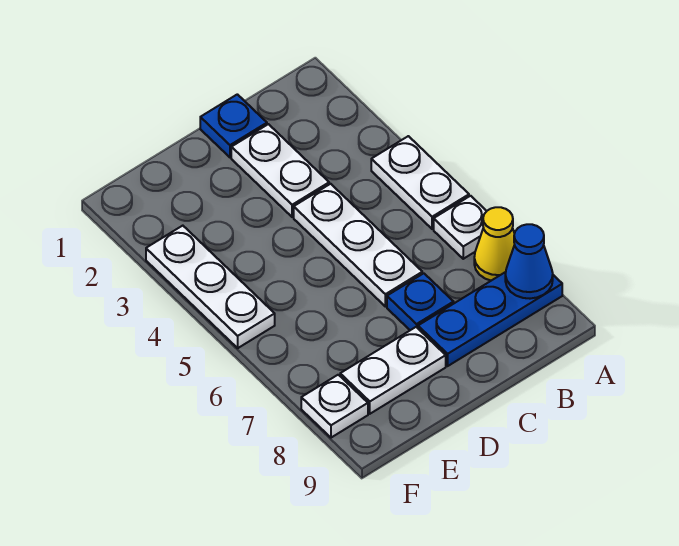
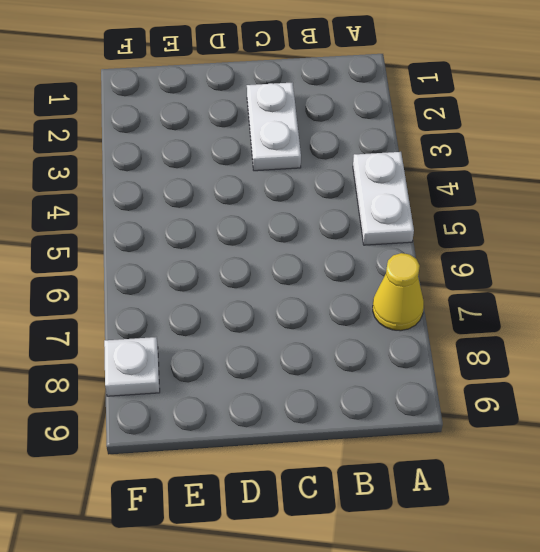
none -> white 1x1 plate [434,196,486,259]
none -> blue 1x3 plate [418,272,562,366]
none -> blue 1x1 plate [200,94,267,157]

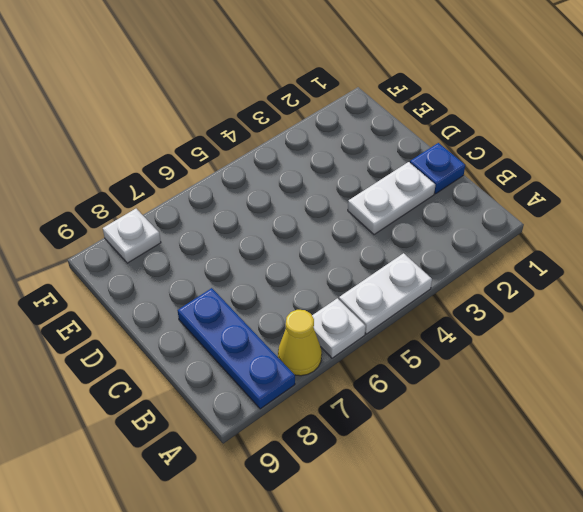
none -> white 1x3 plate [294,184,422,307]
none -> blue 1x1 plate [387,273,454,330]
none -> white 1x2 plate [340,327,446,414]

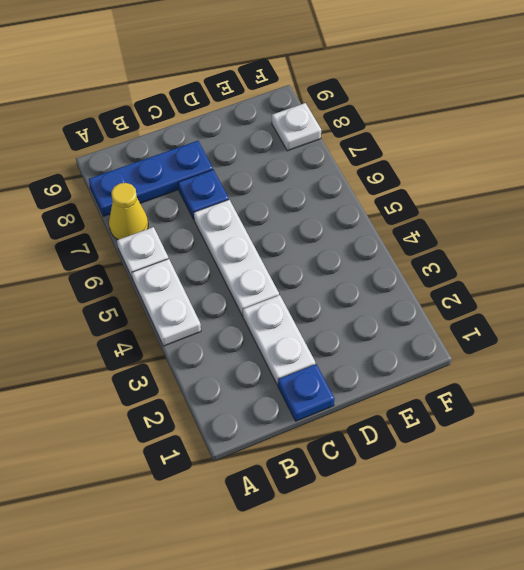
none -> white 1x2 plate [340,327,446,414]
none -> white 1x3 plate [146,226,275,348]
none -> blue 1x1 cone [505,224,553,299]

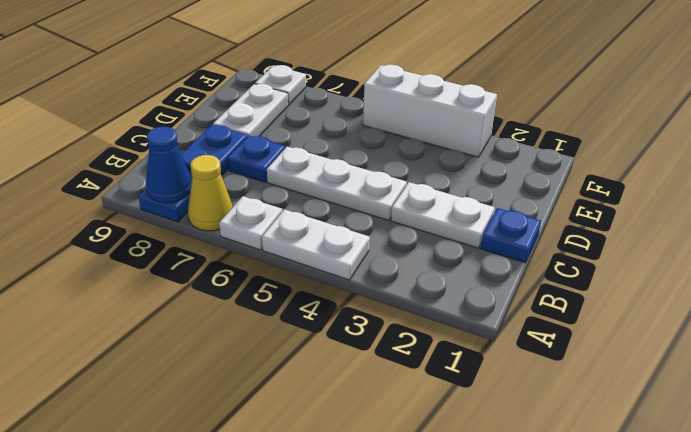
white 1x3 brick [363,65,497,157] -> white 1x3 plate [146,226,275,348]

